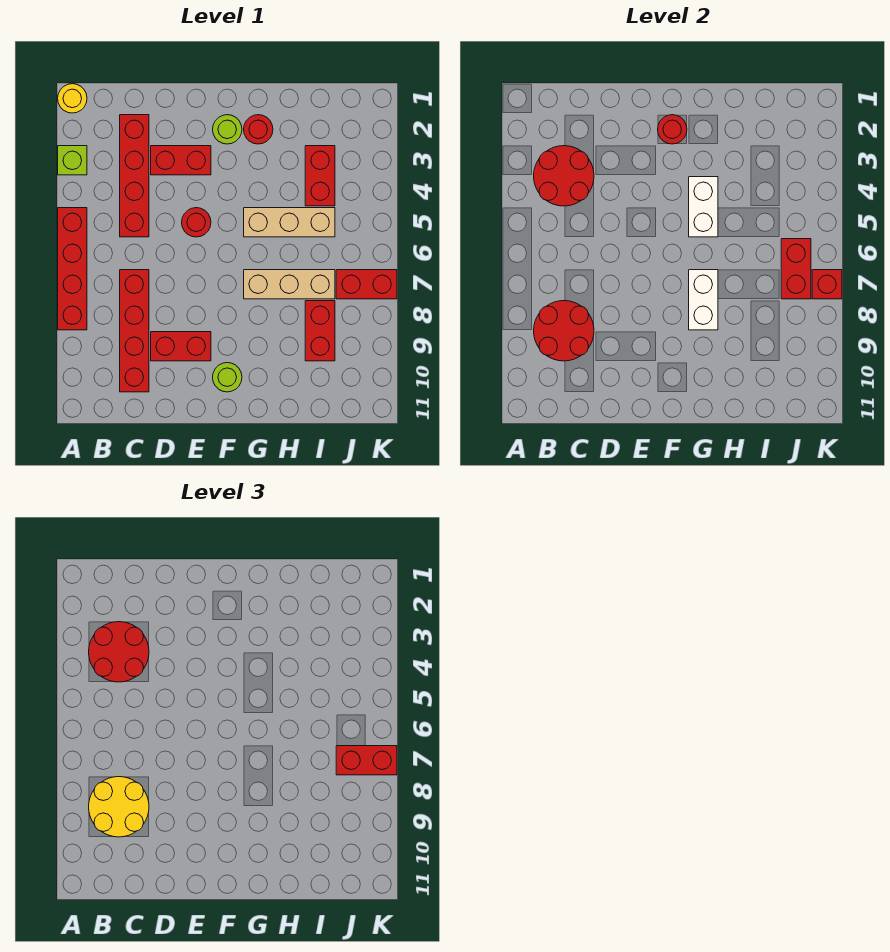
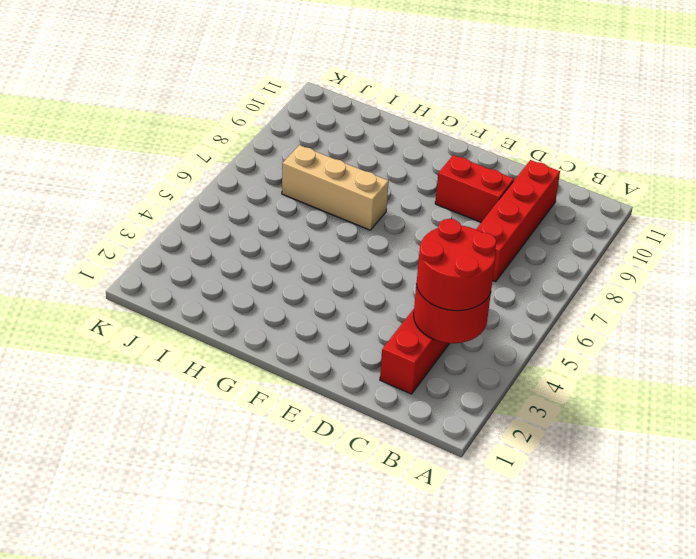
none -> yellow 1x1 round brick [58,84,87,113]
none -> lime 1x1 brick [58,146,87,175]
none -> red 1x4 brick [58,208,87,330]

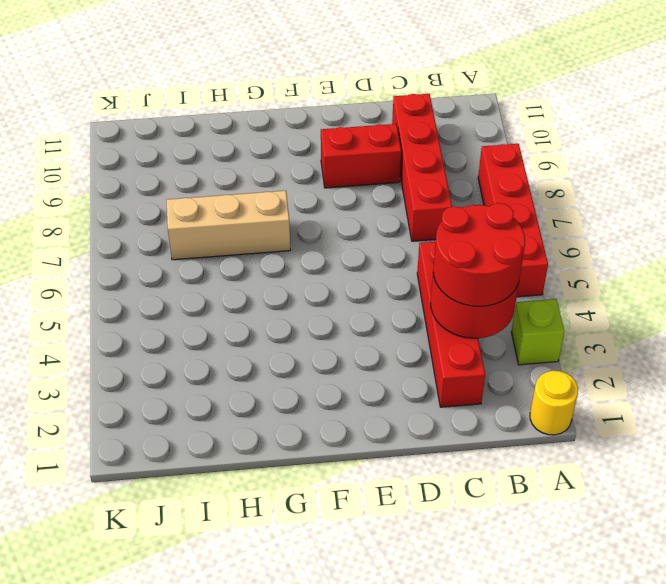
none -> red 1x2 brick [151,146,211,175]
none -> red 1x1 round brick [182,208,211,237]
none -> lime 1x1 round brick [213,115,242,144]

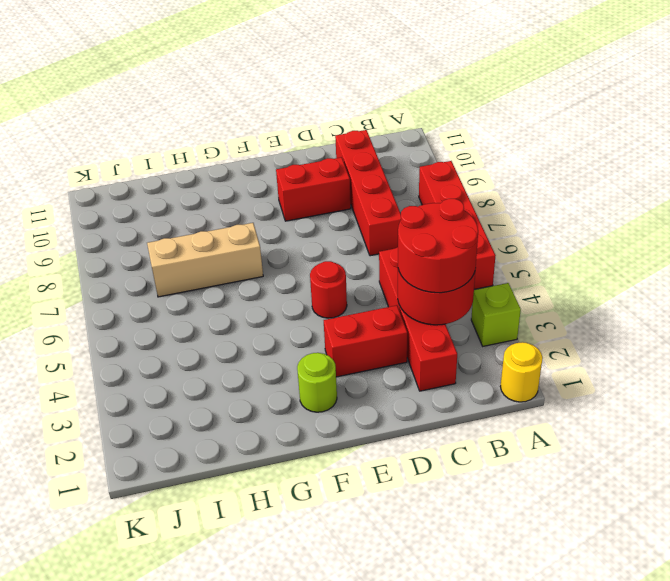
none -> lime 1x1 round brick [213,363,242,392]
none -> red 1x1 round brick [244,115,273,144]
none -> tan 1x3 brick [244,208,335,237]

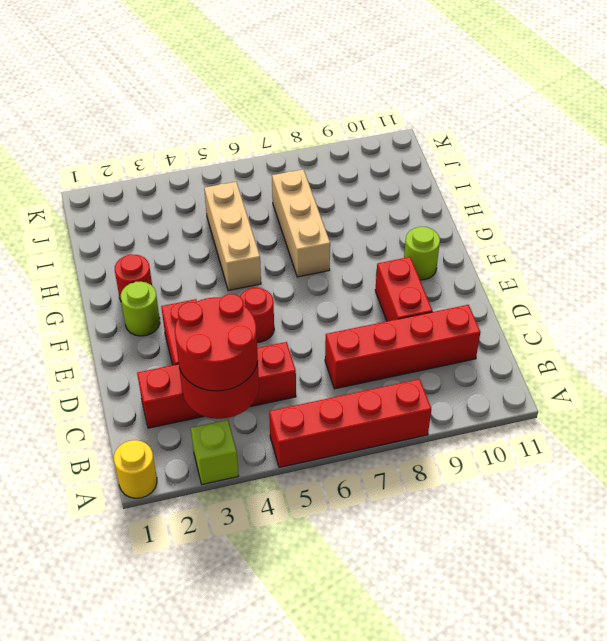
none -> red 1x2 brick [305,146,335,206]
none -> red 1x2 brick [305,301,335,361]
none -> red 1x2 brick [336,270,397,299]

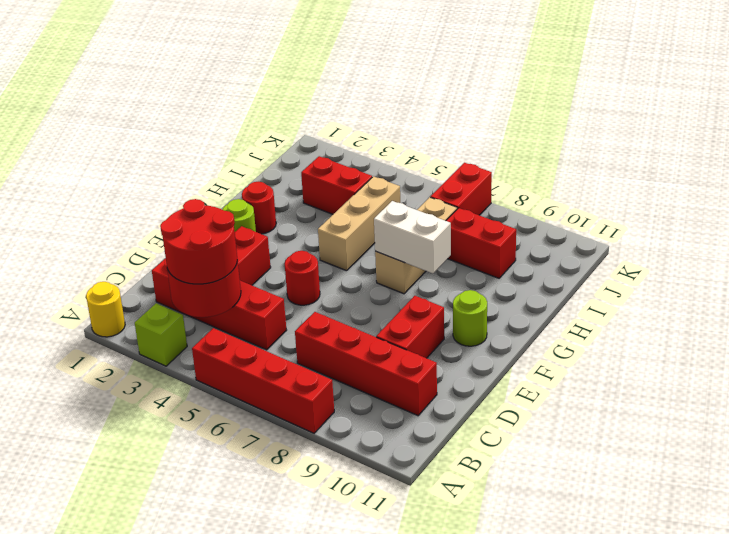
none -> red 2x2 round brick [534,301,594,361]
none -> red 1x1 round brick [658,115,687,144]
none -> white 1x2 brick [689,177,718,237]

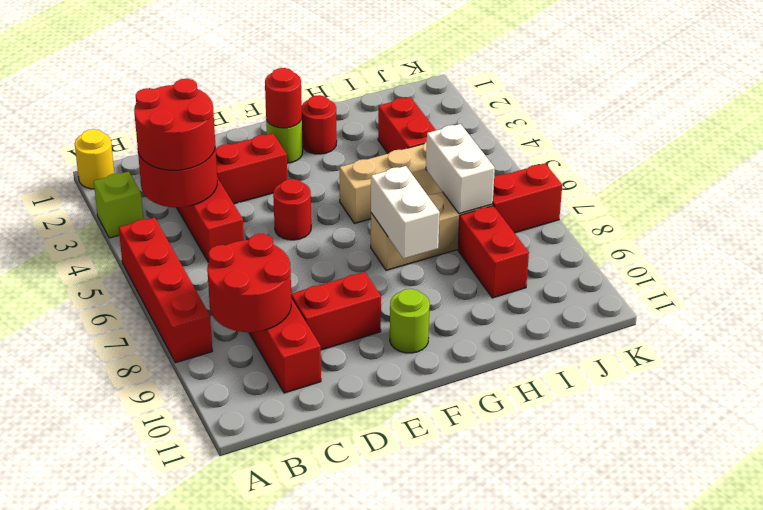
white 1x2 brick [426,124,495,214] -> white 1x2 brick moved to [689,177,718,237]
none -> red 1x2 brick [781,239,811,299]
none -> red 1x1 brick [812,270,842,299]
none -> yellow 2x2 round brick [89,777,149,837]

